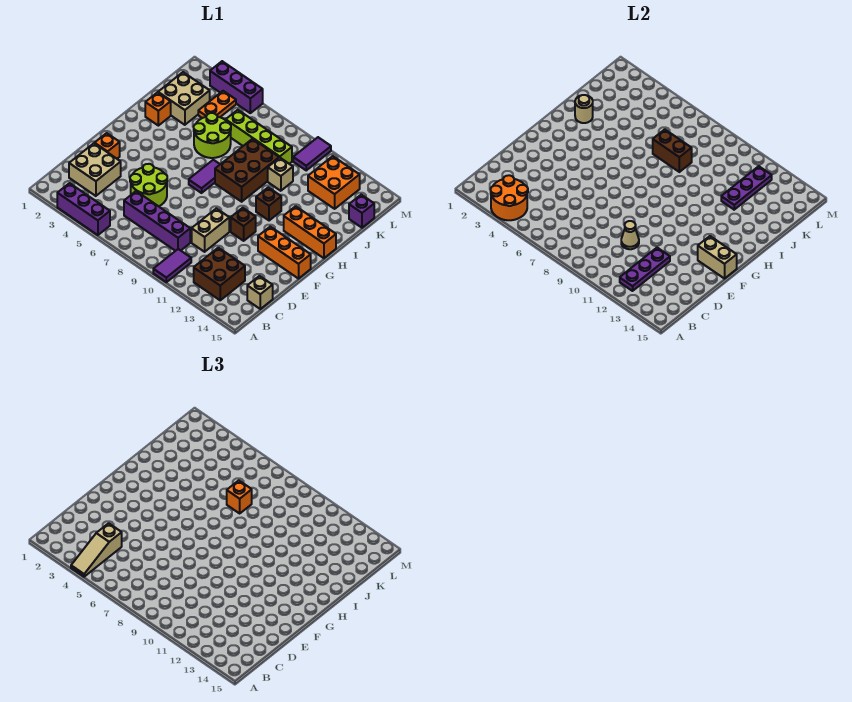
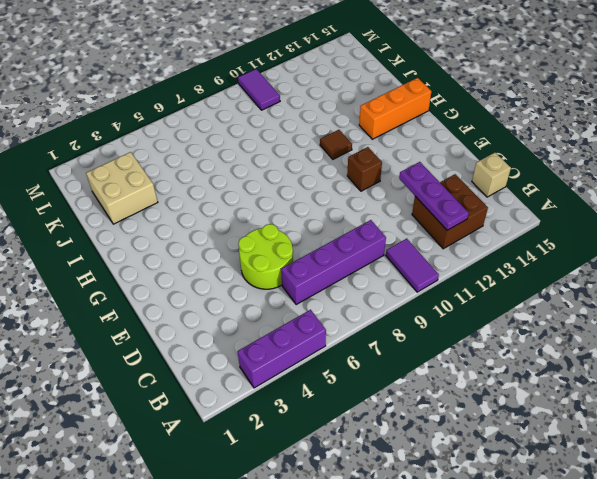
brown 1x1 tile [320,130,352,159] -> brown 1x1 brick [256,187,281,221]
none -> tan 2x2 brick [69,143,121,196]
none -> tan 1x2 brick [192,208,229,252]
none -> orange 1x1 brick [95,133,120,159]
none -> orange 1x3 brick [258,227,311,279]

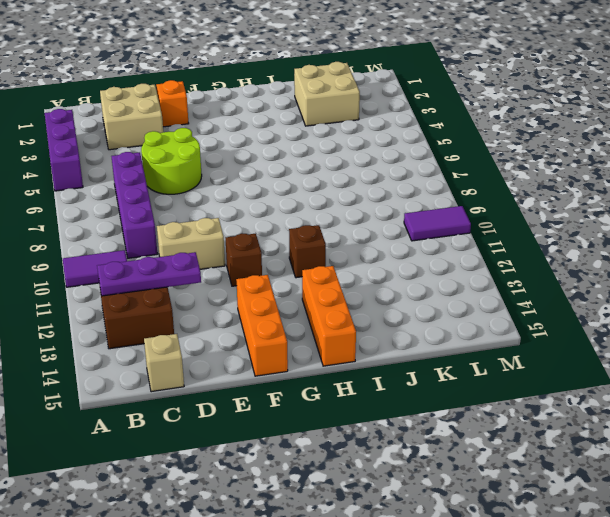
none -> purple 1x2 tile [189,160,220,193]
none -> brown 2x3 brick [215,139,279,202]
none -> orange 1x1 brick [145,93,171,126]
none -> lime 2x2 round brick [194,113,231,158]

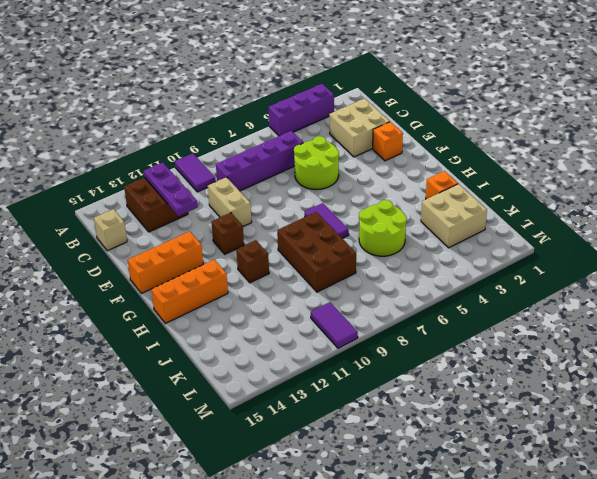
none -> tan 1x1 brick [268,158,293,191]
none -> orange 1x2 plate [198,91,236,118]
none -> lime 1x4 brick [226,110,292,164]
none -> orange 2x2 brick [308,156,360,209]

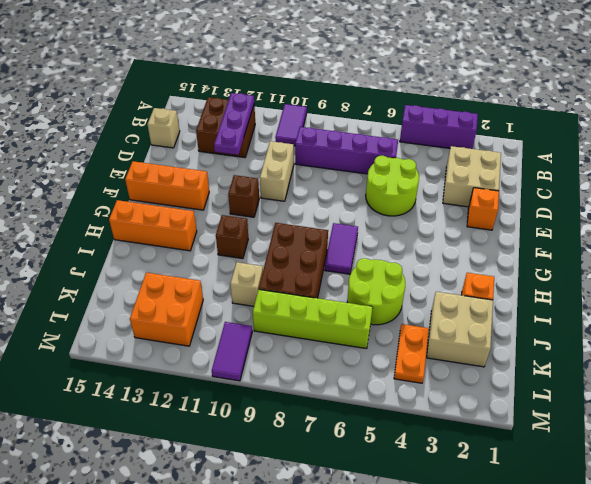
none -> purple 1x1 brick [349,195,374,228]
none -> purple 1x3 brick [210,61,263,113]
none -> orange 2x2 round brick [491,175,528,220]
none -> tan 1x1 cone [621,221,639,249]

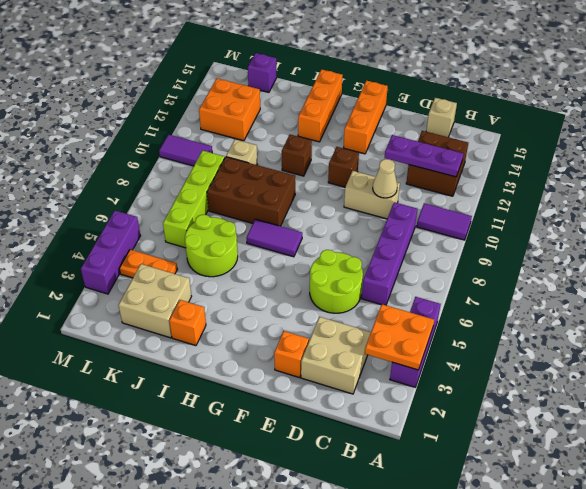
orange 2x2 plate [365,304,434,370] -> orange 2x2 round brick [491,175,528,220]
none -> tan 1x2 brick [698,236,737,279]
none -> tan 1x1 round brick [575,95,593,123]
none -> brown 1x2 brick [653,129,692,172]
none -> purple 1x3 plate [721,166,772,210]

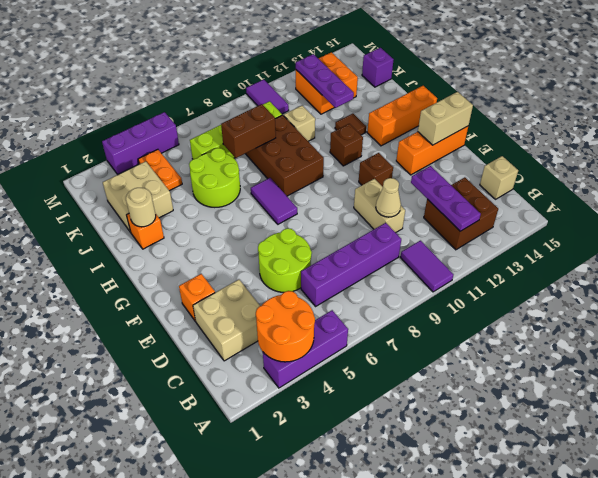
brown 1x1 tile [335,114,366,135] -> none
none -> tan 1x3 slope [71,523,122,577]
none -> orange 1x1 brick [227,480,252,513]

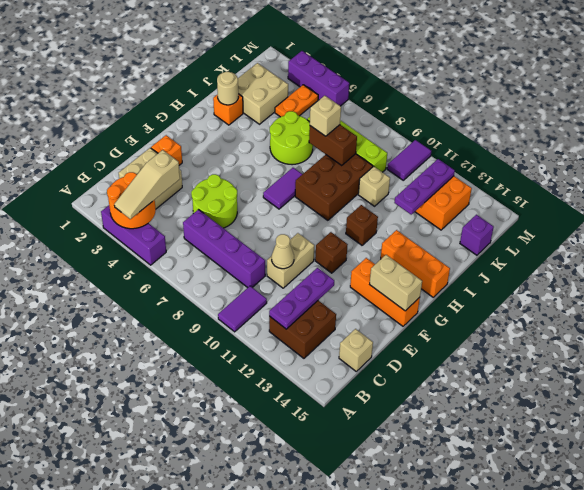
tan 1x1 brick [310,96,341,136] -> orange 1x1 brick [227,480,252,513]

